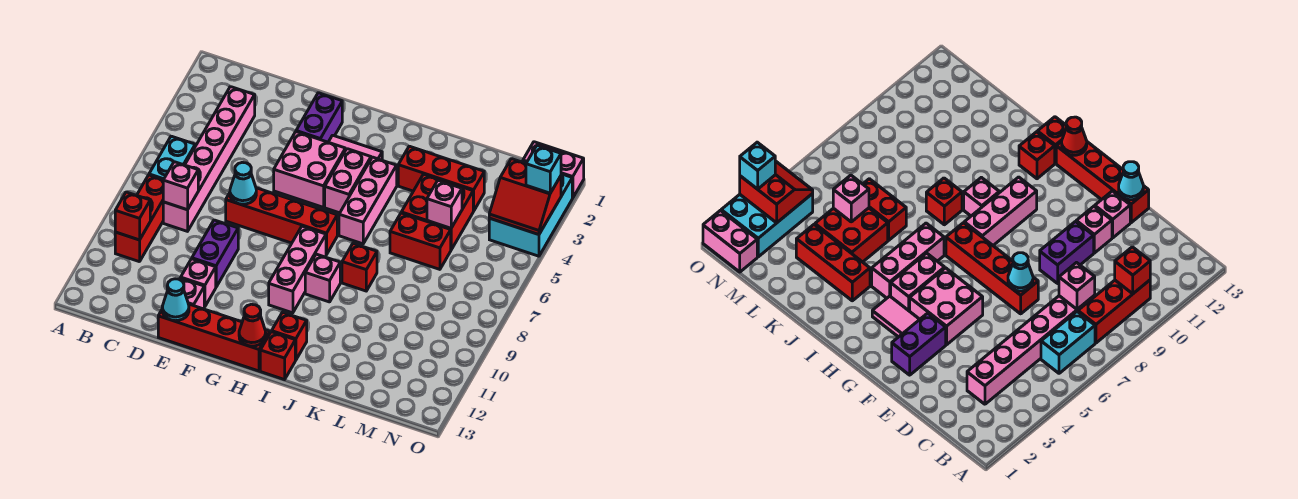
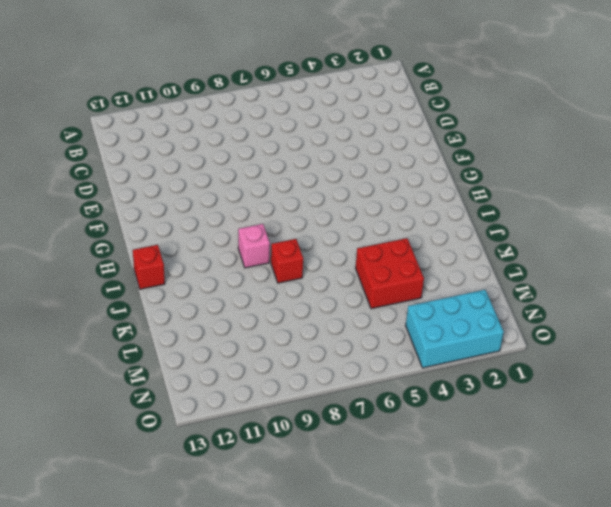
none -> cyan 1x2 brick [149,136,195,180]
none -> red 1x3 brick [115,175,163,262]
none -> pink 1x6 brick [163,87,255,231]
none -> red 1x4 brick [226,188,337,255]

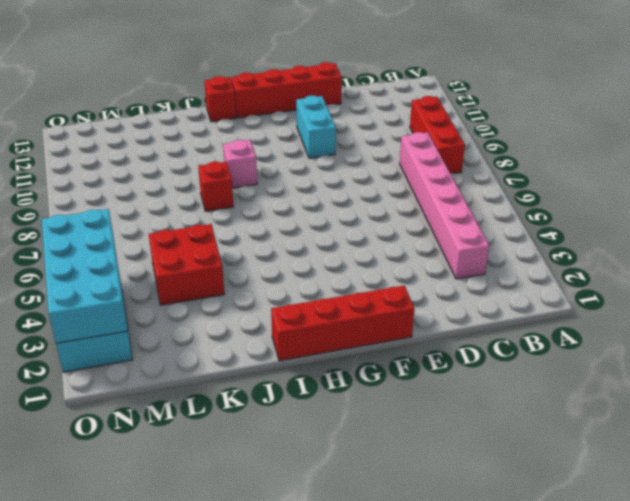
red 1x4 brick [271,286,415,361] -> red 1x4 brick moved to [226,188,337,255]
cyan 1x2 brick [296,95,336,158] -> cyan 1x2 brick moved to [149,136,195,180]
cyan 2x4 brick [42,209,127,343] -> red 2x2 slope [489,159,561,235]
none -> purple 1x2 brick [192,220,238,287]
none -> pink 1x1 brick [181,259,216,307]
none -> pink 1x1 brick [180,278,204,309]
none -> purple 1x2 brick [296,93,342,142]

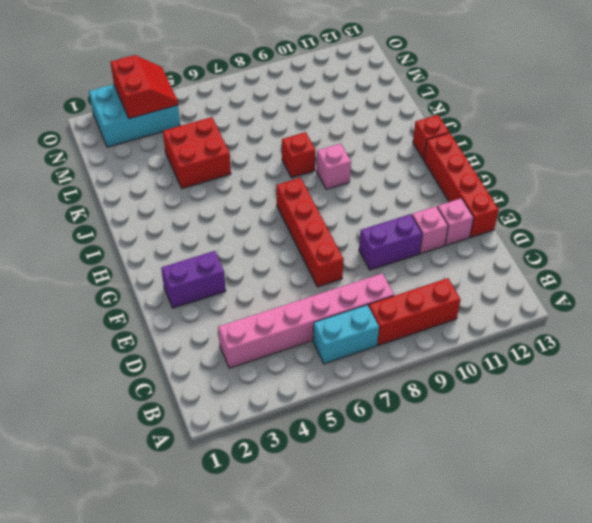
none -> pink 2x2 brick [274,132,345,207]
none -> pink 1x2 tile [329,135,382,160]
none -> pink 1x2 brick [325,149,371,213]
none -> pink 1x3 brick [269,226,326,313]

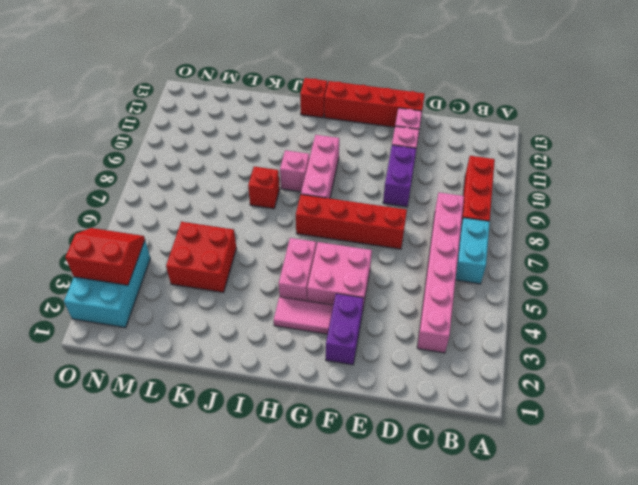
none -> pink 1x3 brick [339,157,397,244]
none -> red 1x1 brick [272,312,307,360]
none -> red 1x3 brick [398,146,484,211]
none -> red 1x2 brick [390,213,451,269]

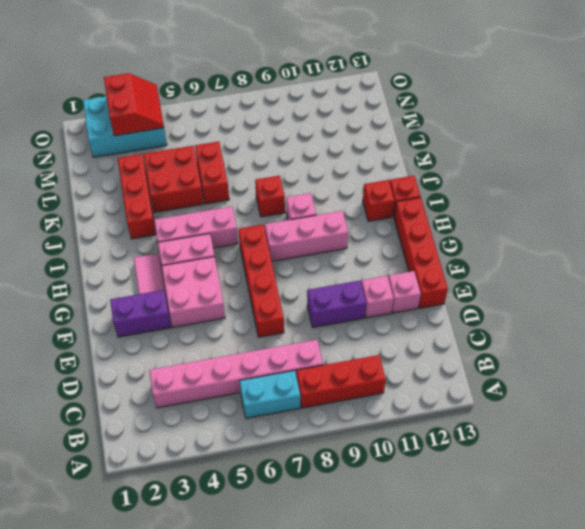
none -> pink 1x2 brick [523,142,584,198]
none -> red 1x1 brick [115,192,150,240]
none -> pink 1x1 brick [163,162,198,210]
none -> cyan 1x1 cone [230,162,256,204]

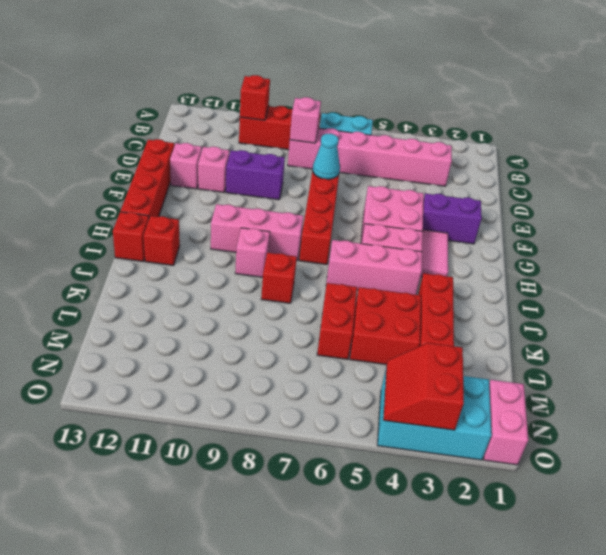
none -> cyan 1x1 cone [162,279,189,321]
none -> red 1x1 cone [239,304,266,346]
none -> pink 1x1 brick [427,181,462,228]
none -> cyan 1x1 brick [526,145,561,193]

